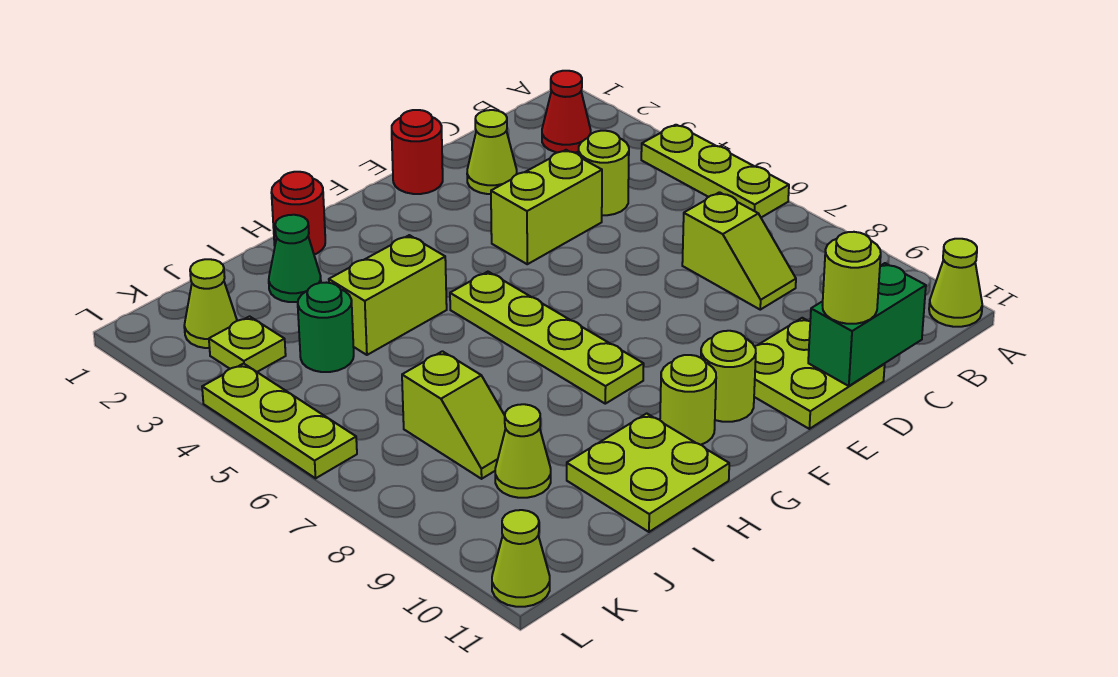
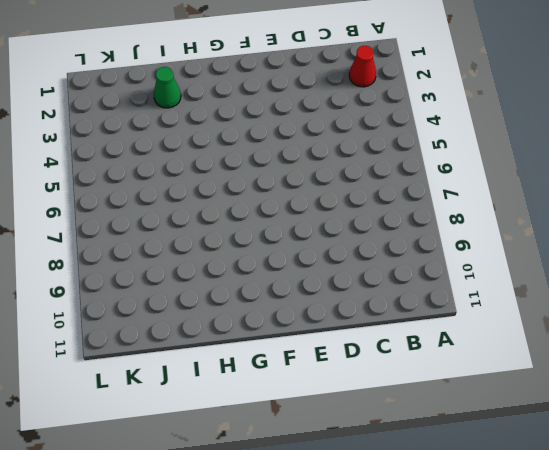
none -> lime 1x3 plate [641,125,789,217]
none -> lime 1x1 cone [929,239,982,327]
none -> lime 1x1 round brick [579,131,629,215]

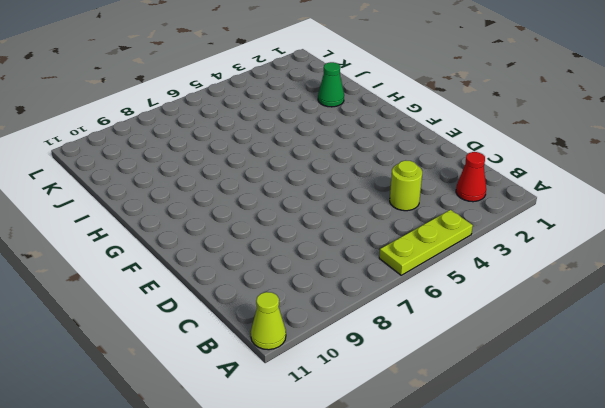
none -> lime 1x2 slope [682,192,796,310]
none -> lime 1x1 cone [467,110,517,194]
none -> lime 1x2 brick [491,150,602,264]

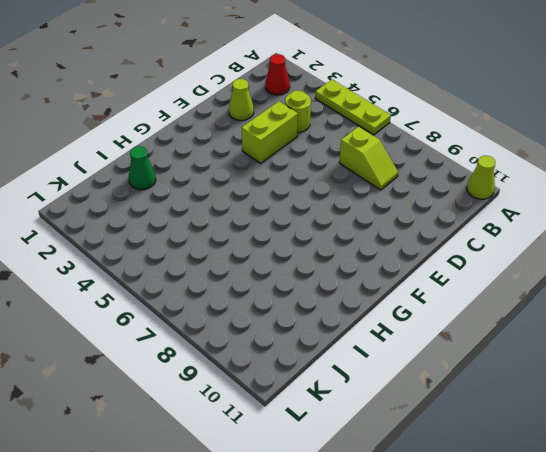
none -> lime 2x2 plate [754,318,885,429]
none -> red 1x1 round brick [392,110,443,194]
none -> lime 1x1 round brick [701,331,756,422]

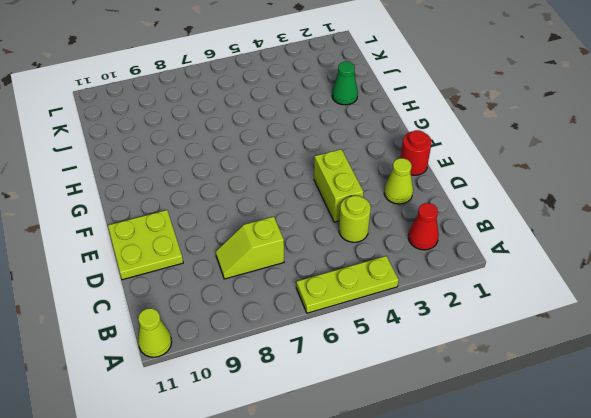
none -> lime 1x1 round brick [701,331,756,422]
none -> lime 1x4 plate [450,272,644,404]
none -> lime 1x1 round brick [660,355,716,445]

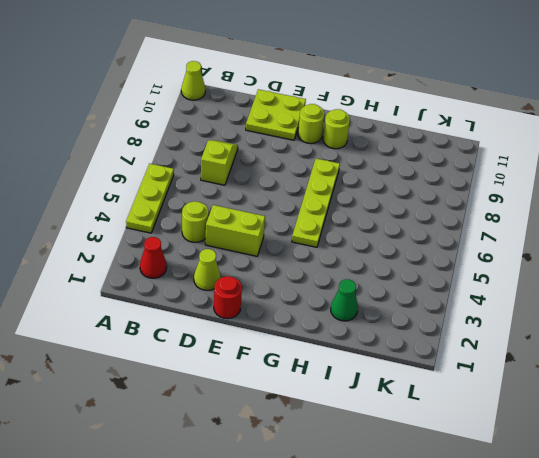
none -> red 1x1 round brick [271,172,325,255]
none -> lime 1x2 brick [329,235,447,355]
none -> lime 2x2 plate [567,413,729,532]

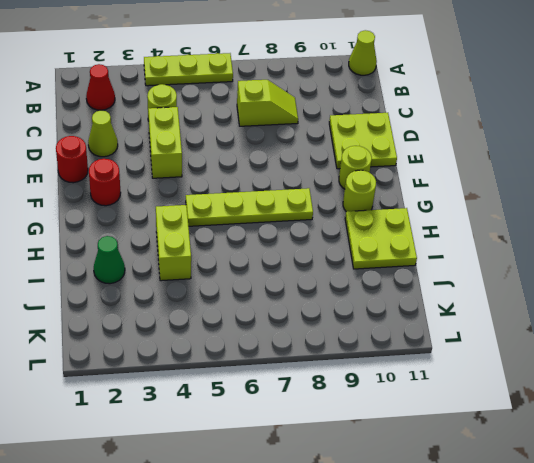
red 1x1 round brick [89,159,121,206] -> red 1x1 round brick moved to [271,172,325,255]
none -> green 1x1 round brick [298,283,354,372]
none -> lime 1x2 slope [402,351,506,479]
none -> lime 1x1 cone [495,404,551,498]

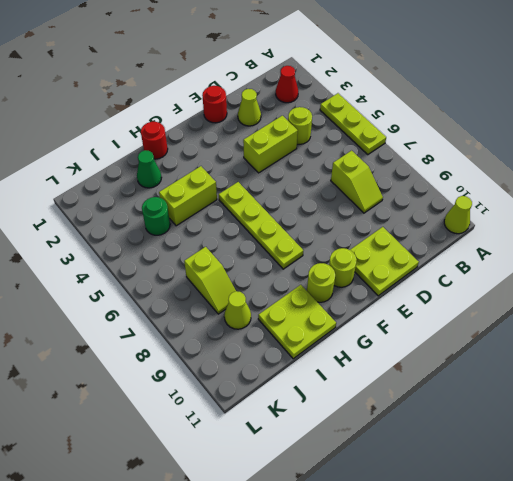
none -> lime 1x1 cone [184,259,237,348]
none -> lime 1x1 plate [209,316,286,372]
none -> lime 1x3 plate [202,364,357,478]

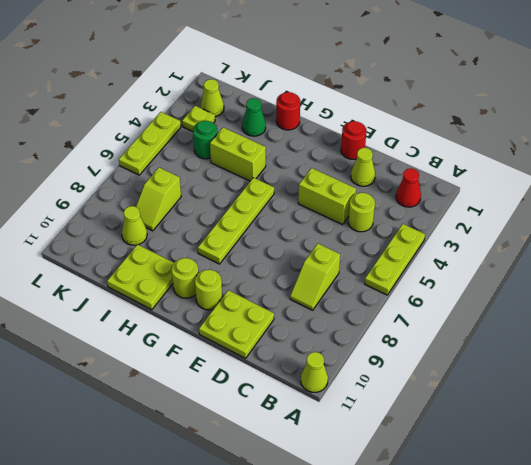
none -> lime 1x1 cone [492,510,550,607]
none -> green 1x2 brick [808,263,926,386]
none -> lime 1x1 round brick [823,232,881,324]

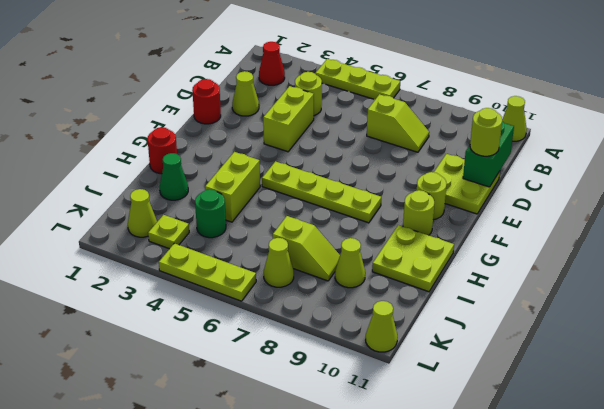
lime 1x1 cone [264,238,294,287] -> none

